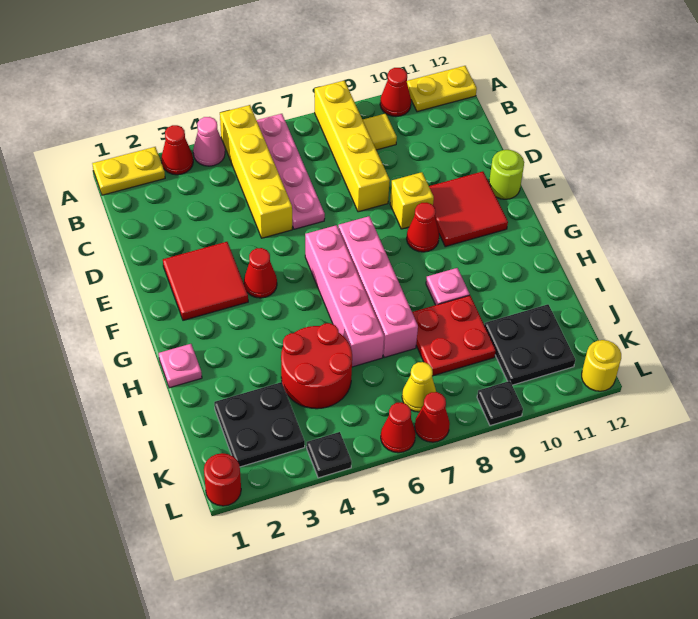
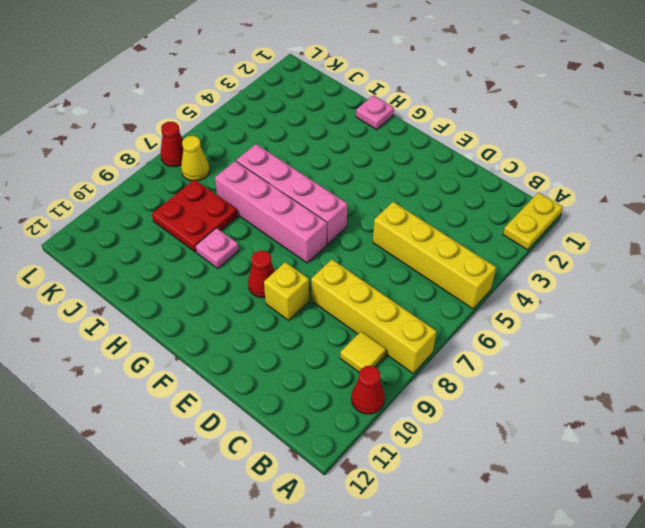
none -> red 1x1 cone [161,125,193,175]
none -> pink 1x1 cone [193,117,225,166]
none -> pink 1x4 plate [257,114,325,229]
none -> yellow 1x2 plate [407,66,477,112]

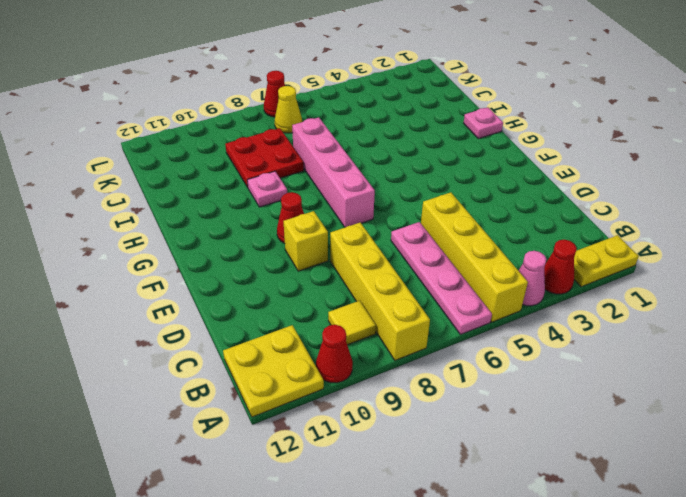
yellow 2x2 plate [223,325,324,417] -> yellow 1x2 plate [407,66,477,112]
none -> red 2x2 tile [163,242,248,320]
none -> red 2x2 tile [429,171,508,247]
none -> lime 1x1 round brick [489,150,524,199]
none -> red 1x1 cone [244,248,277,298]

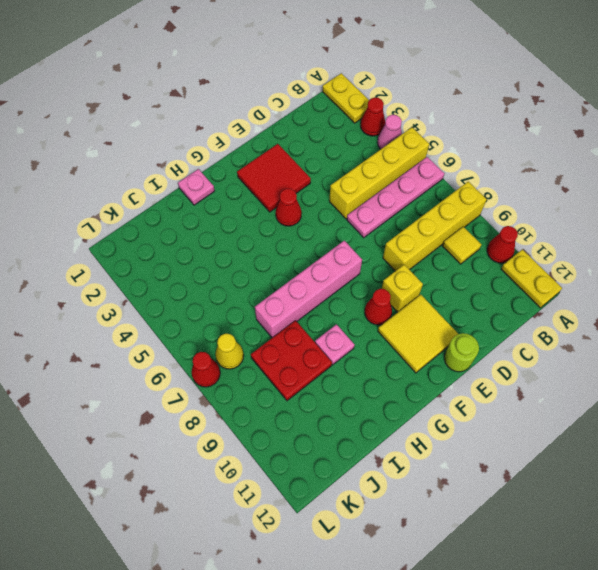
yellow 2x2 tile [378,295,458,373] -> red 2x2 tile [429,171,508,247]
none -> pink 1x4 brick [305,225,384,367]
none -> red 2x2 round brick [281,323,352,409]
none -> black 2x2 plate [214,382,305,467]
none -> black 2x2 plate [484,304,575,385]

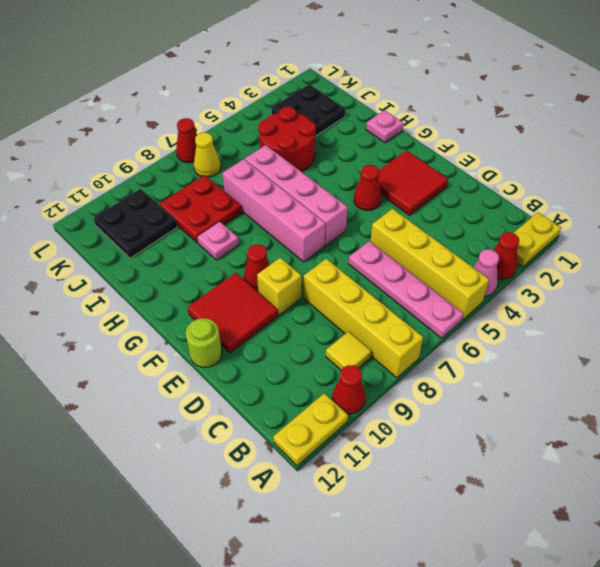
none -> red 1x1 round brick [204,453,241,506]
none -> black 1x1 plate [307,432,352,478]
none -> red 1x1 cone [381,402,416,453]
none -> black 1x1 plate [477,381,523,426]

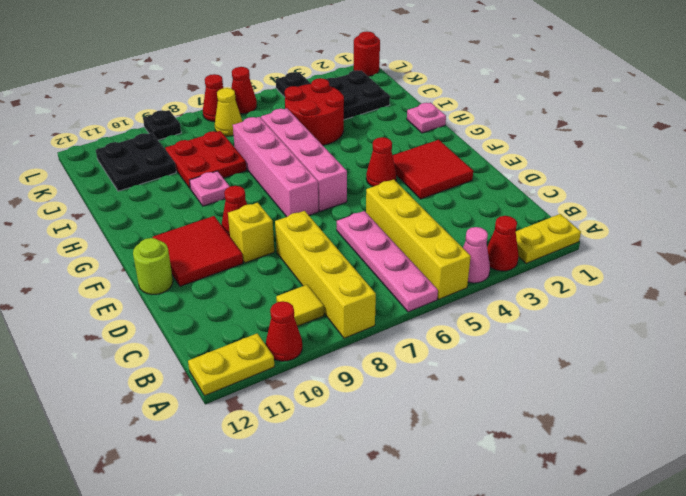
none -> yellow 1x1 round brick [582,340,621,391]

